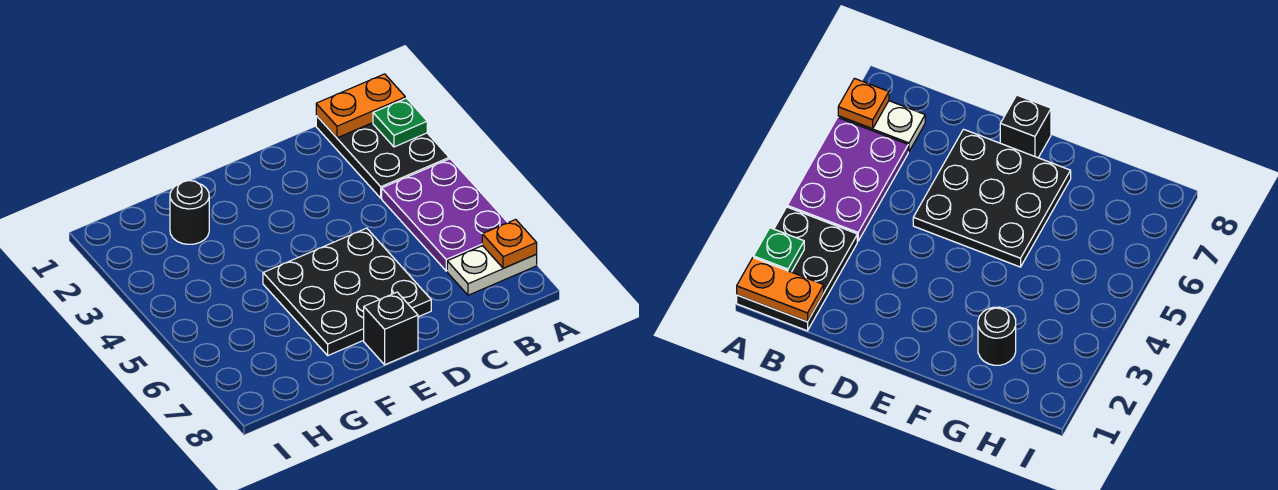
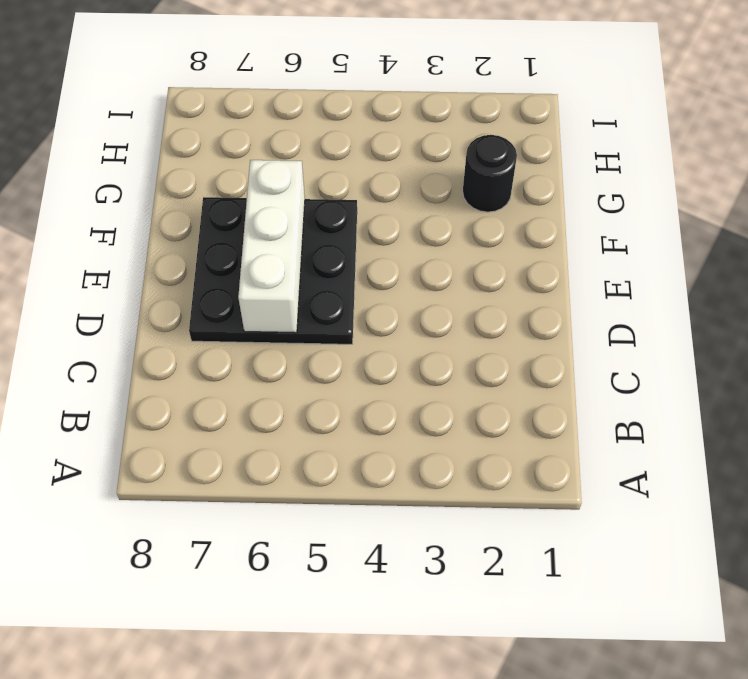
white 1x3 brick [238,160,305,333] -> none
none -> black 2x3 plate [316,116,449,198]
none -> purple 2x3 plate [382,159,508,271]

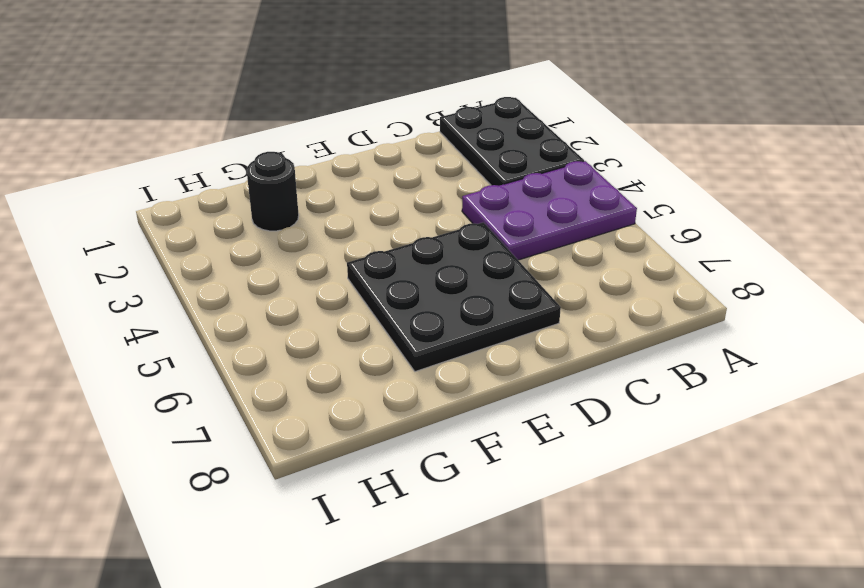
purple 2x3 plate [462,161,637,260] -> purple 2x3 plate turned to [382,159,508,271]
none -> white 1x2 plate [447,246,537,295]
none -> black 1x1 brick [364,292,418,365]

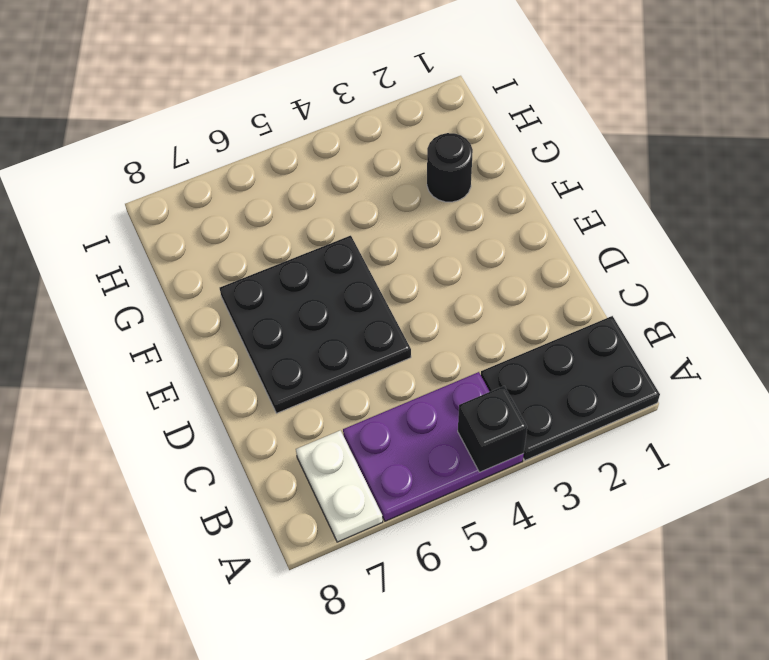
black 1x1 brick [458,386,527,472] -> black 1x1 brick moved to [364,292,418,365]
none -> orange 1x2 plate [316,74,405,138]
none -> green 1x1 plate [373,98,427,147]

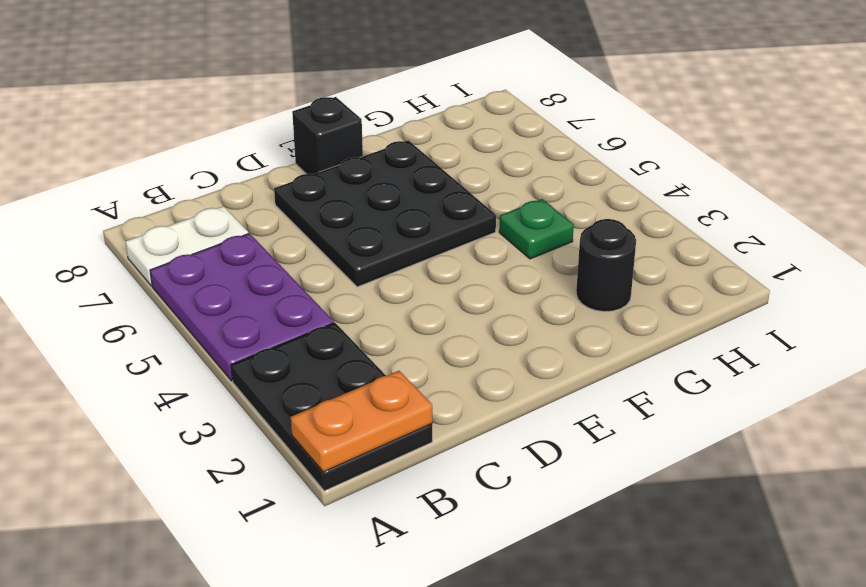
green 1x1 plate [499,199,574,259] -> green 1x1 plate moved to [373,98,427,147]
none -> orange 1x1 plate [482,219,537,268]

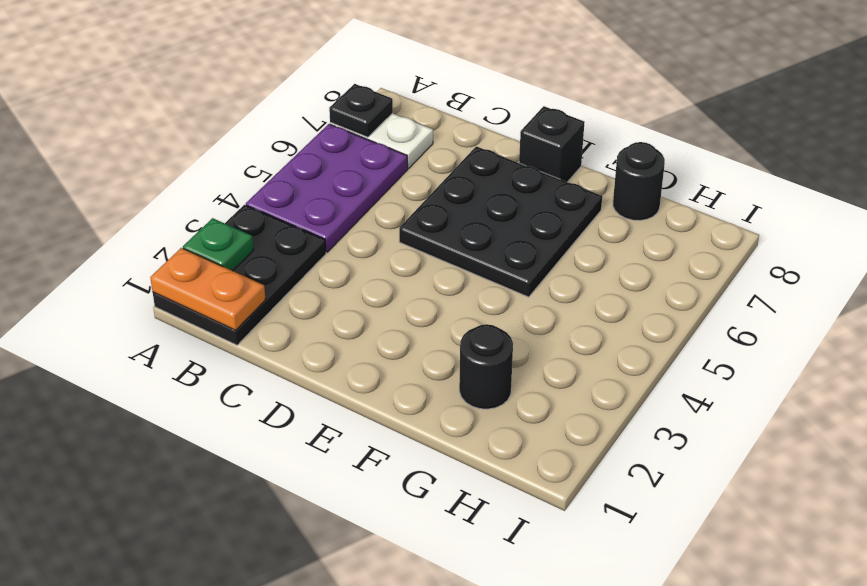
black 1x1 plate [329,84,393,137] -> orange 1x1 plate [482,219,537,268]
black 1x1 round brick [613,142,665,220] -> none

